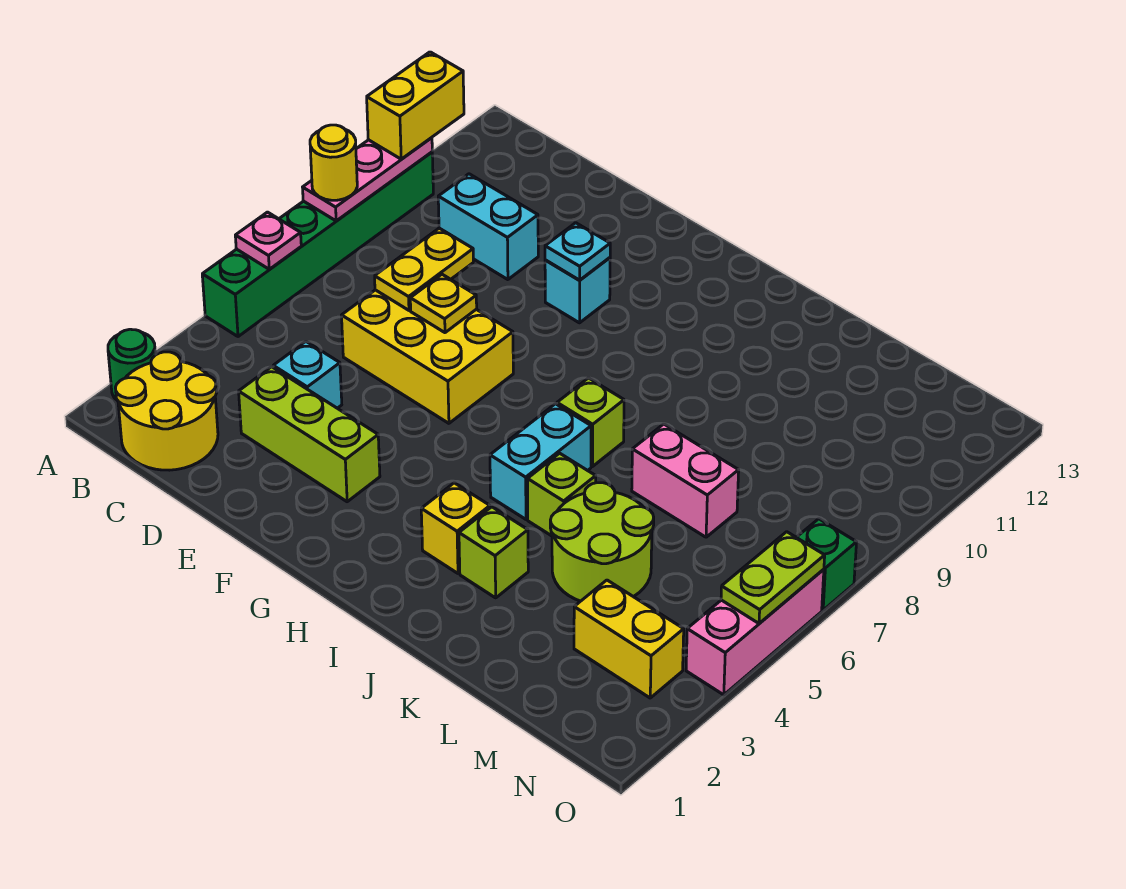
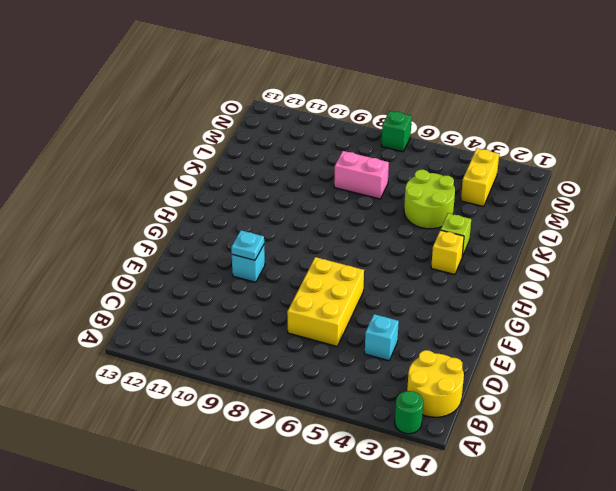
pink 1x2 brick [334,151,389,199] -> pink 1x2 brick turned to [632,424,739,537]
none -> green 1x6 brick [202,152,433,337]
none -> cyan 1x2 brick [438,174,538,280]
none -> lime 1x3 brick [239,367,380,502]

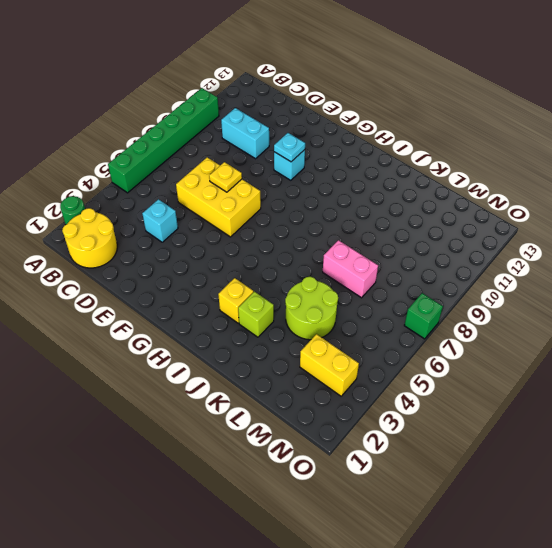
none -> lime 1x3 brick [239,367,380,502]
none -> cyan 1x2 brick [490,404,591,519]
none -> lime 1x1 brick [557,378,624,467]

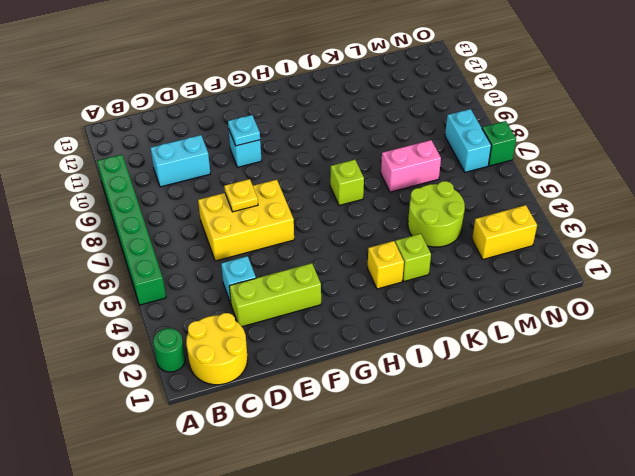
cyan 1x2 brick [445,109,491,172] -> cyan 1x2 brick moved to [490,404,591,519]
none -> lime 1x1 brick [528,453,596,536]
none -> pink 1x3 brick [686,569,824,695]
none -> pink 1x1 plate [235,212,301,269]

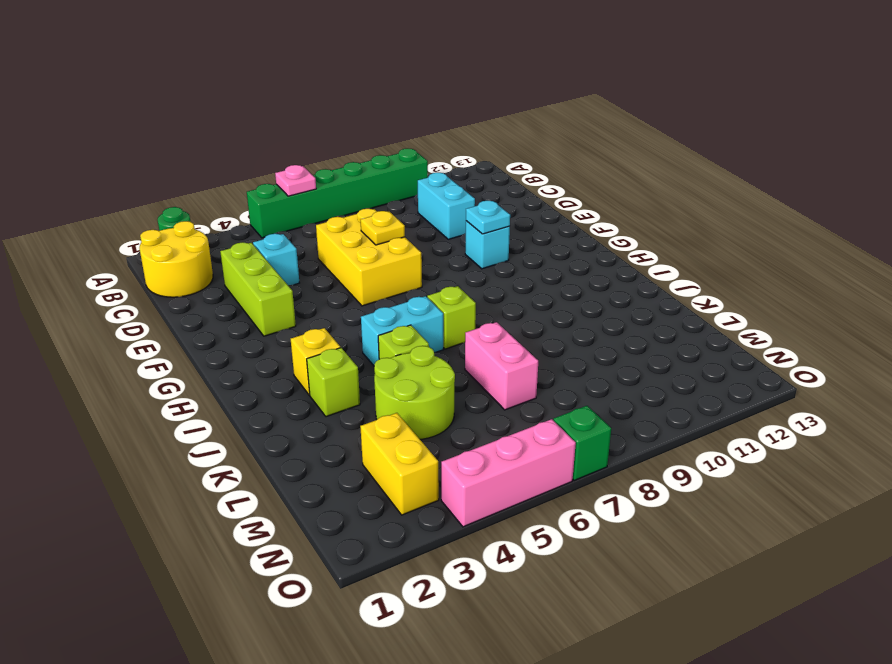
none -> pink 1x3 plate [303,138,432,221]
none -> yellow 1x2 plate [375,228,473,310]
none -> lime 1x2 plate [721,532,825,623]

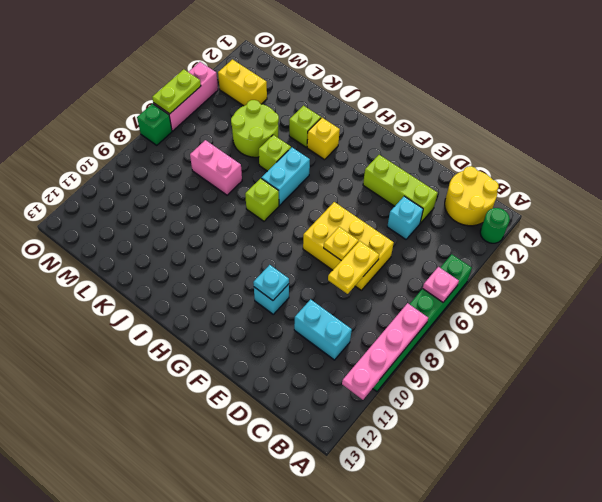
pink 1x4 plate [342,303,428,400] -> pink 1x3 plate [303,138,432,221]
none -> yellow 1x1 round brick [310,125,357,200]
none -> yellow 1x2 brick [367,52,464,159]

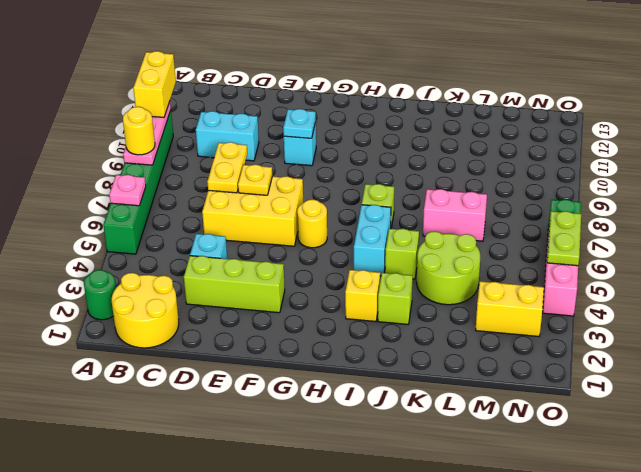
yellow 1x1 round brick [297,199,327,248] -> none

